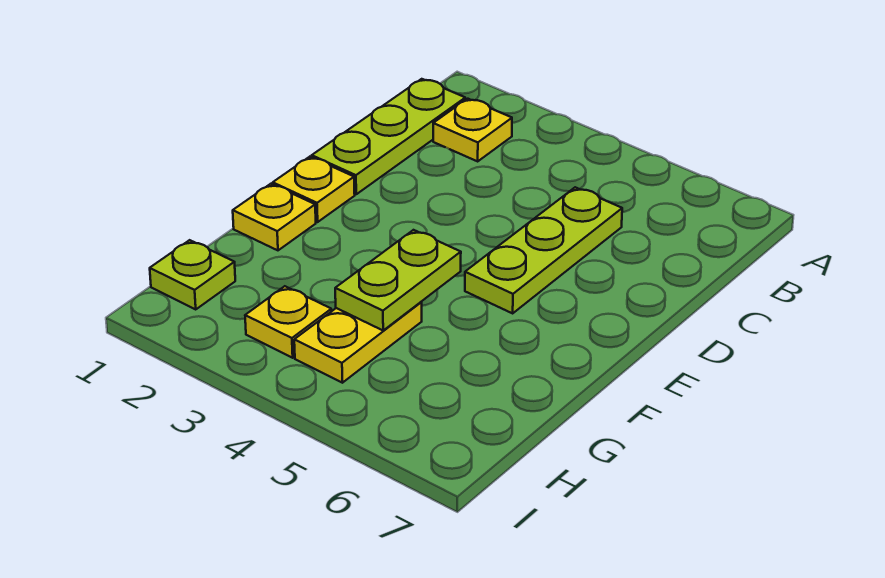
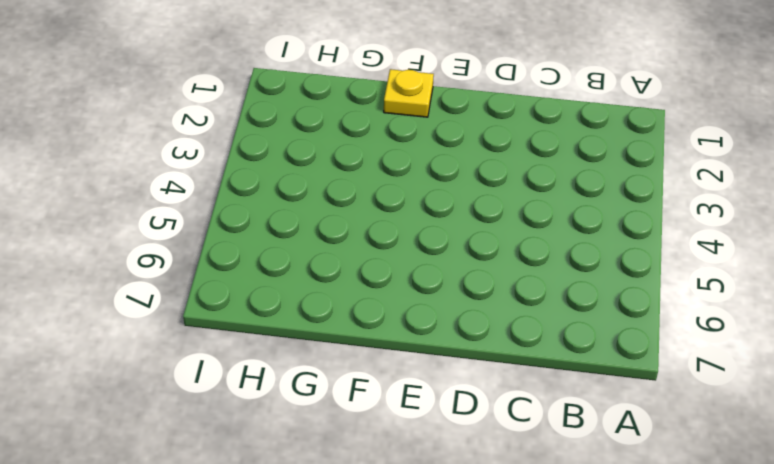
none -> lime 1x3 plate [312,79,465,194]
none -> yellow 1x1 plate [433,99,512,161]

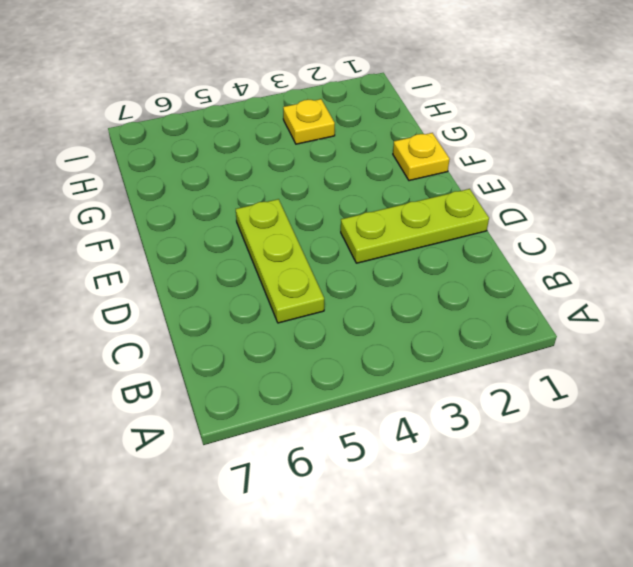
lime 1x3 plate [341,189,489,263] -> lime 1x3 plate turned to [312,79,465,194]
none -> yellow 1x1 plate [433,99,512,161]
none -> yellow 1x1 plate [273,157,355,222]

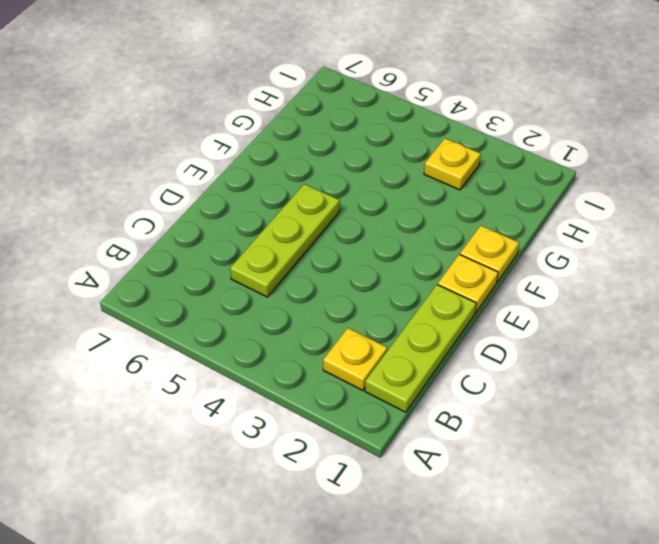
none -> yellow 1x2 plate [294,302,422,383]
none -> lime 1x1 plate [150,240,235,309]

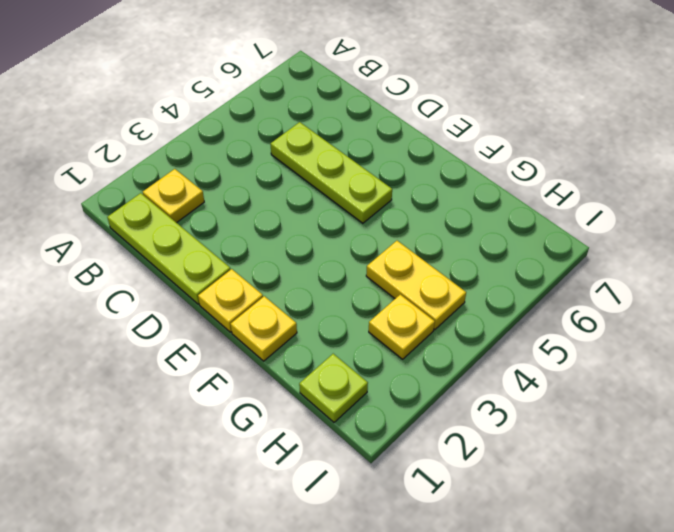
none -> lime 1x2 plate [335,230,461,330]

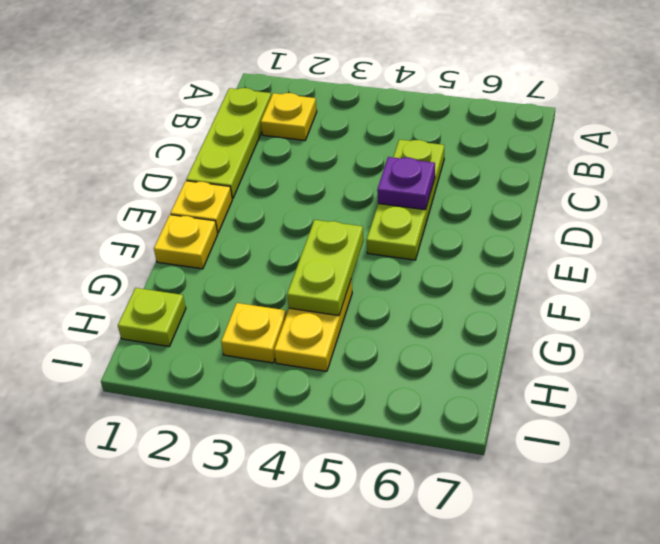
purple 1x1 plate [377,157,435,210] -> none

